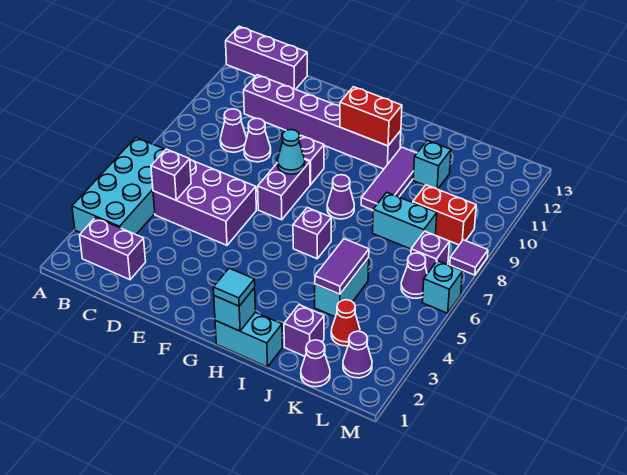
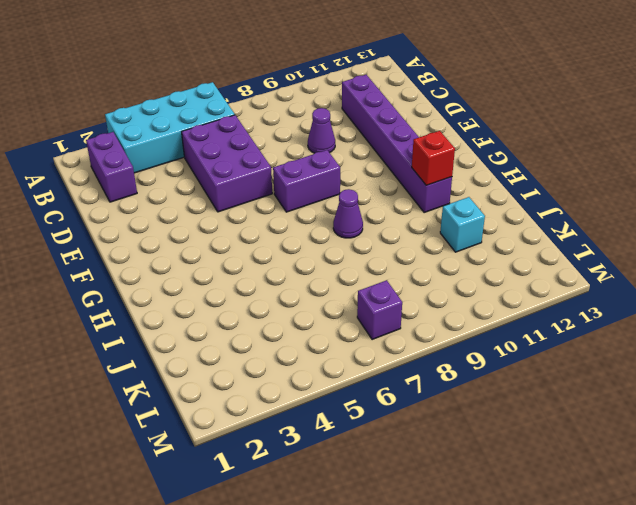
red 1x1 brick [412,131,455,185] -> red 1x2 brick [340,87,402,146]
none -> purple 1x3 brick [226,26,307,89]
none -> purple 1x1 cone [220,109,247,152]
none -> purple 1x1 brick [299,136,324,185]
none -> cyan 1x2 brick [215,312,282,367]

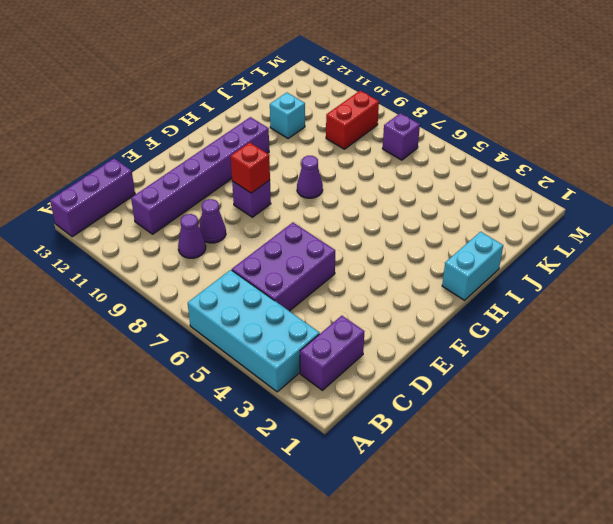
red 1x1 brick [231,143,270,193] -> none
none -> purple 1x2 brick [258,160,310,220]
none -> purple 1x1 brick [293,208,331,259]
none -> purple 1x3 tile [361,147,417,210]
none -> purple 1x1 brick [284,305,324,356]

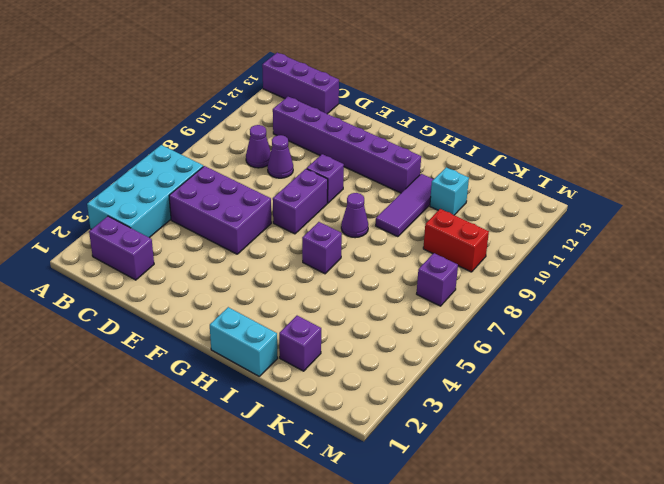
none -> cyan 1x2 brick [315,258,369,317]
none -> cyan 1x2 brick [373,192,437,249]
none -> purple 1x1 cone [301,340,330,387]
none -> red 1x1 cone [331,300,360,346]

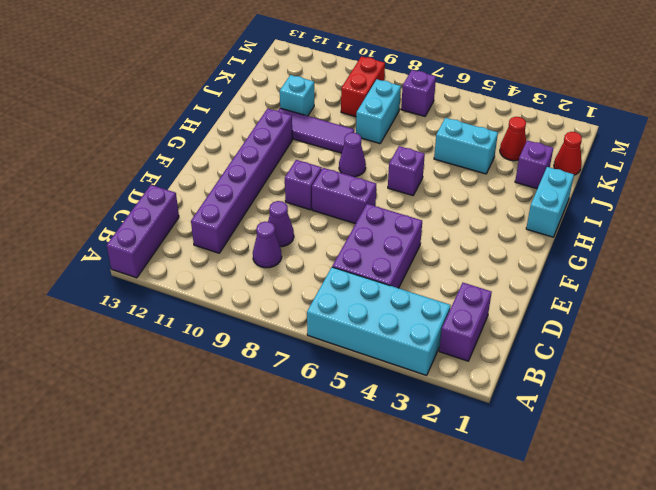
red 1x1 cone [554,132,582,175] -> purple 1x1 cone [301,340,330,387]
none -> purple 1x1 cone [343,331,372,378]
none -> purple 1x1 cone [401,253,427,298]
none -> cyan 1x1 brick [422,261,463,313]
none -> purple 1x1 tile [450,240,488,275]

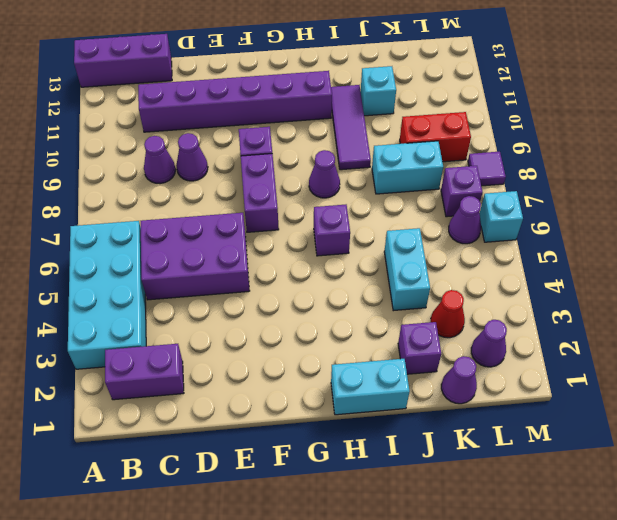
none -> purple 1x1 brick [151,149,191,200]
none -> cyan 1x1 cone [278,130,305,174]
none -> red 1x2 brick [340,87,402,146]
none -> cyan 1x1 brick [214,288,255,331]

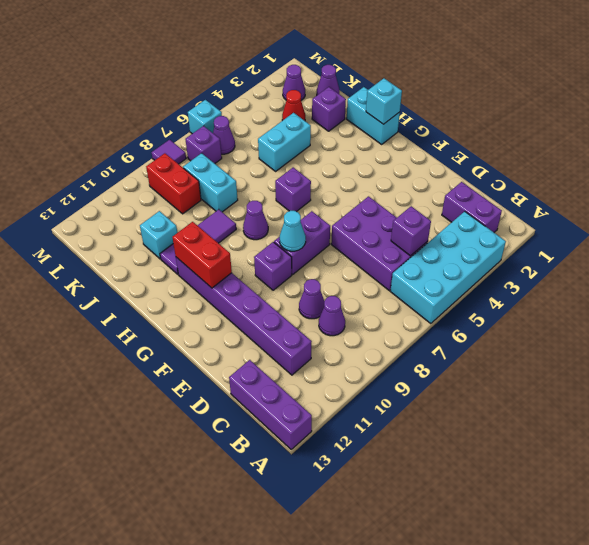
none -> purple 1x2 tile [315,239,369,294]
none -> cyan 1x1 tile [213,268,255,306]

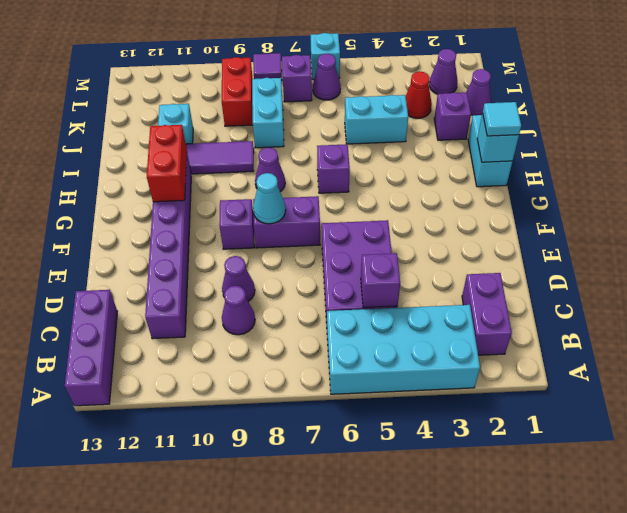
none -> purple 1x2 tile [315,239,369,294]

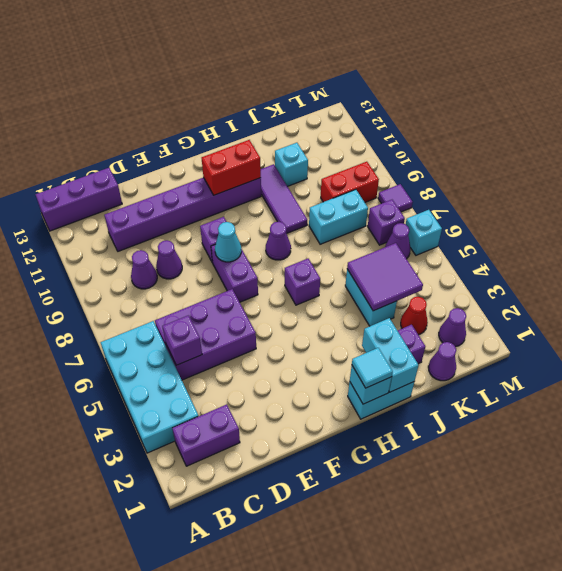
cyan 1x2 brick [362,318,419,392] -> none
purple 2x2 tile [347,243,423,311] -> purple 1x2 tile [315,239,369,294]

